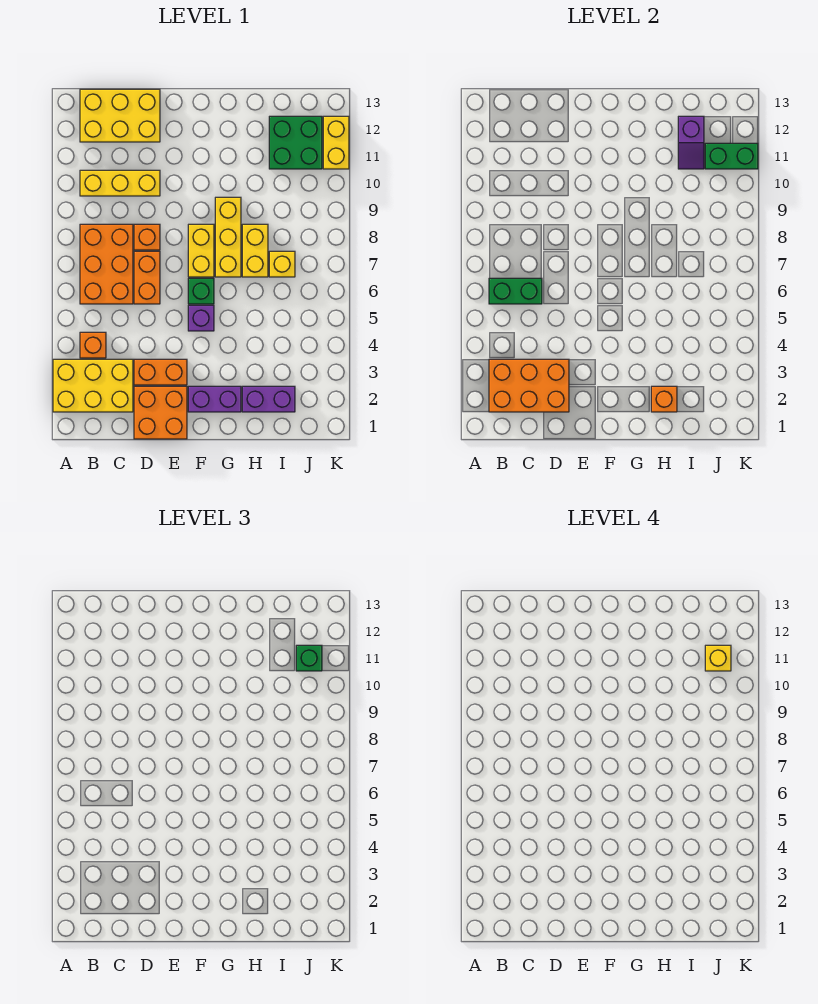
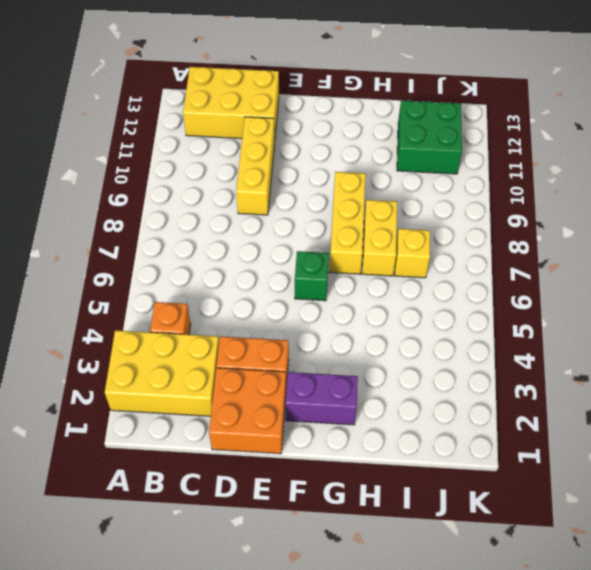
yellow 1x3 brick [236,117,275,215] -> yellow 1x3 brick turned to [80,170,160,196]
none -> orange 2x3 brick [80,224,133,304]
none -> orange 1x2 brick [134,251,160,304]
none -> orange 1x1 brick [134,224,160,250]

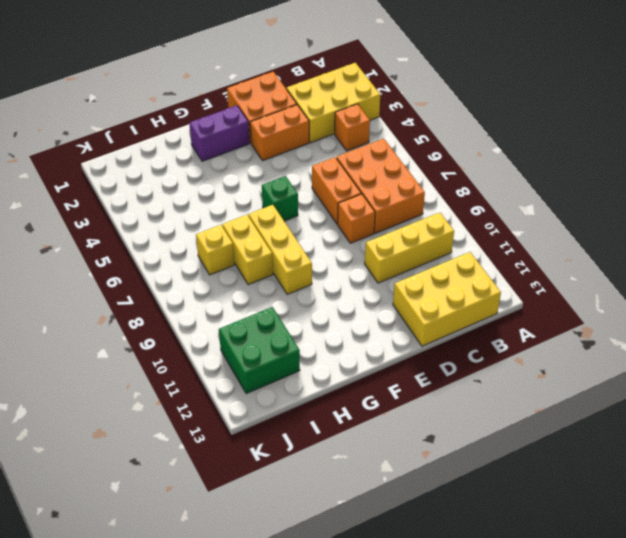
none -> purple 1x1 brick [188,305,214,331]
none -> yellow 1x2 brick [188,224,214,277]
none -> purple 1x2 brick [242,386,295,412]

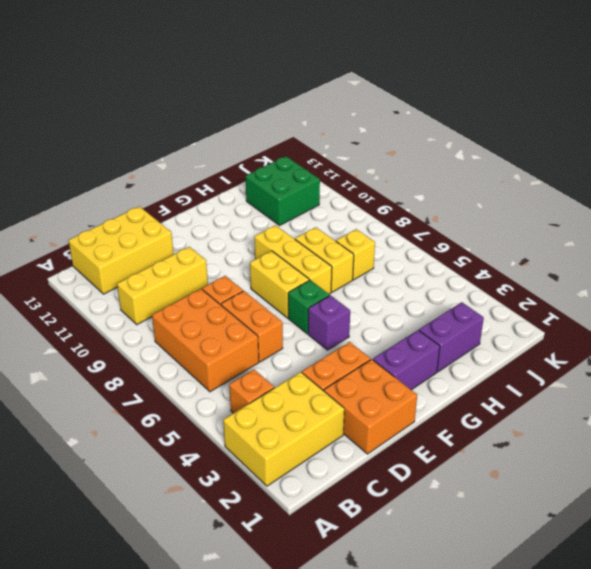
none -> yellow 1x2 brick [323,116,349,169]
none -> orange 2x3 brick [489,359,569,412]
none -> green 1x2 brick [489,278,542,304]

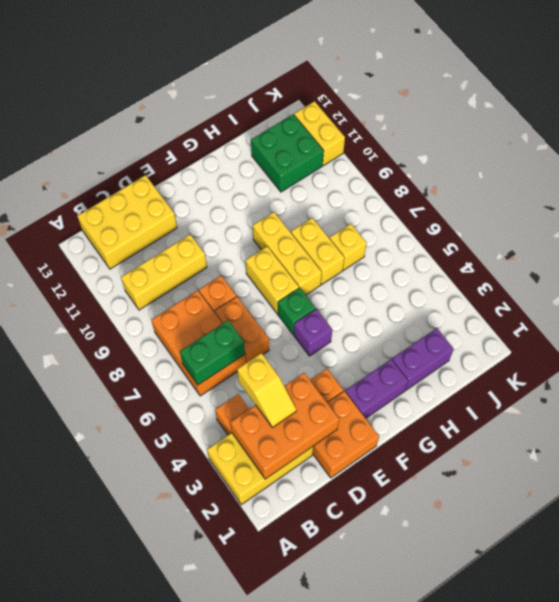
yellow 1x2 slope [237,353,296,428] -> none
none -> orange 1x1 brick [651,386,677,412]
none -> purple 1x2 slope [678,116,704,169]
none -> green 1x2 brick [705,143,758,169]

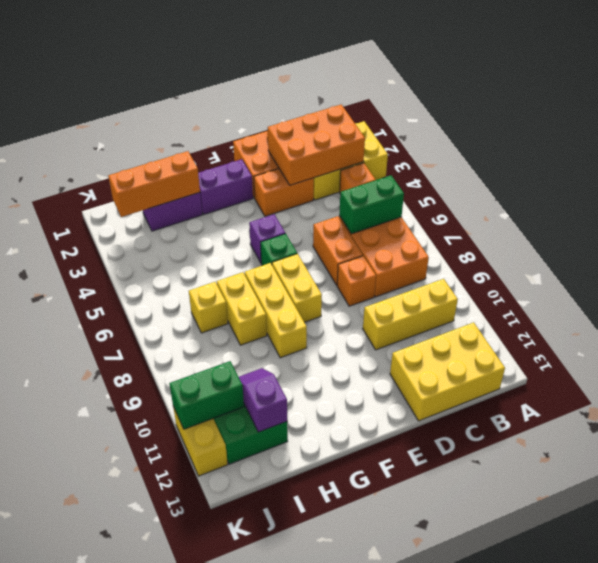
orange 1x3 brick [108,151,200,217] -> orange 1x1 brick [651,386,677,412]
none -> green 1x1 brick [296,645,322,671]
none -> yellow 1x1 brick [705,645,731,671]

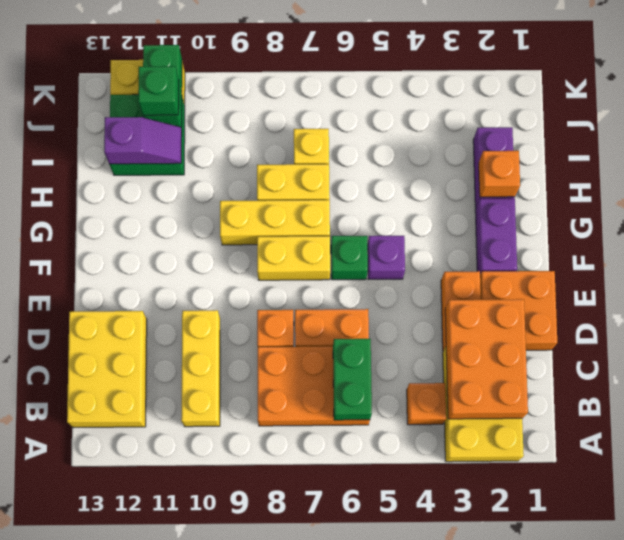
none -> yellow 1x1 brick [705,645,731,671]

